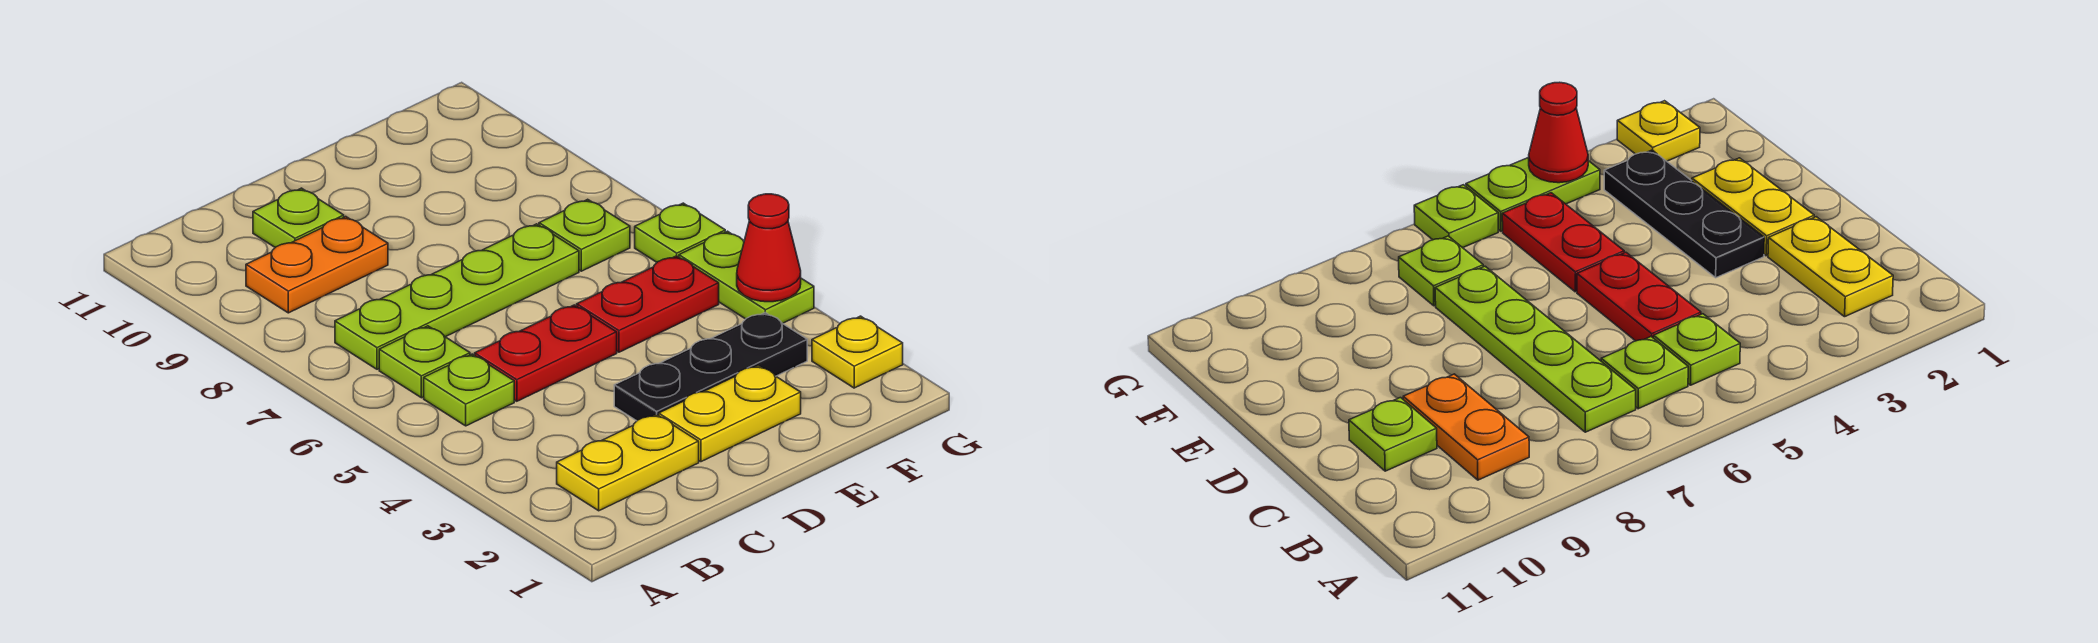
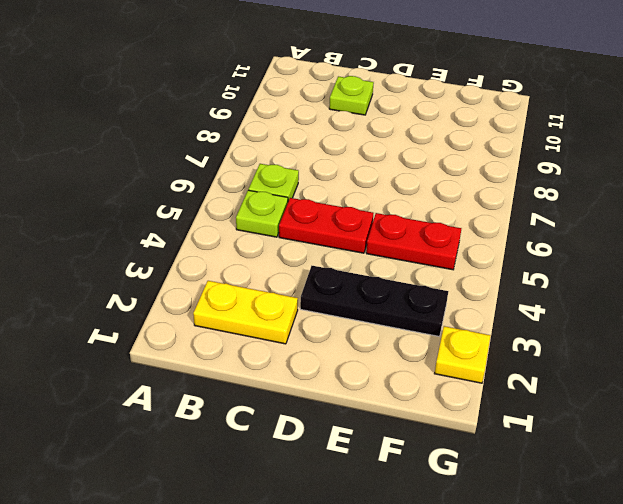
none -> lime 1x4 plate [335,224,579,369]
none -> orange 1x2 plate [246,217,388,313]
none -> yellow 1x2 plate [659,365,801,462]

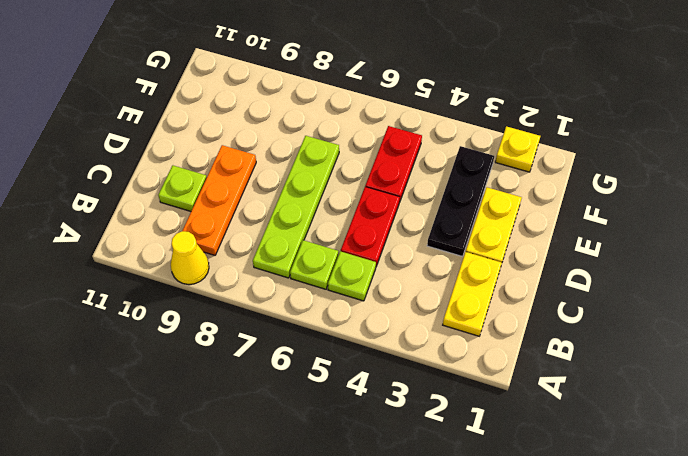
yellow 1x1 cone [171,231,209,284] -> none
orange 1x3 plate [182,145,256,255] -> orange 1x2 plate [246,217,388,313]
none -> lime 1x1 plate [539,199,630,271]
none -> lime 1x2 plate [679,231,814,323]
none -> lime 1x1 plate [635,203,725,262]

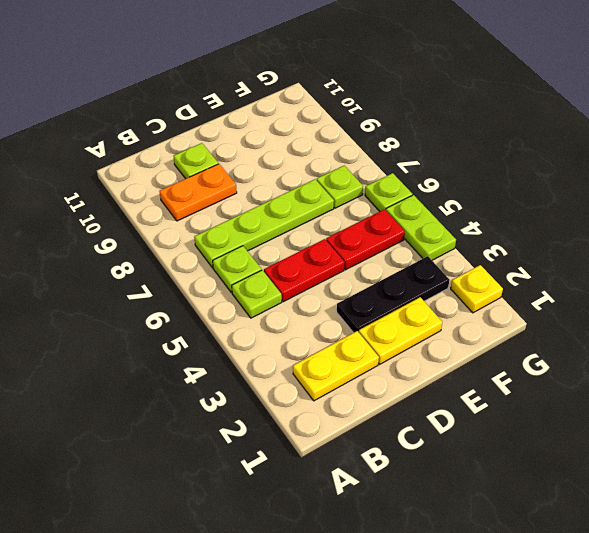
none -> red 1x1 cone [737,194,801,302]

